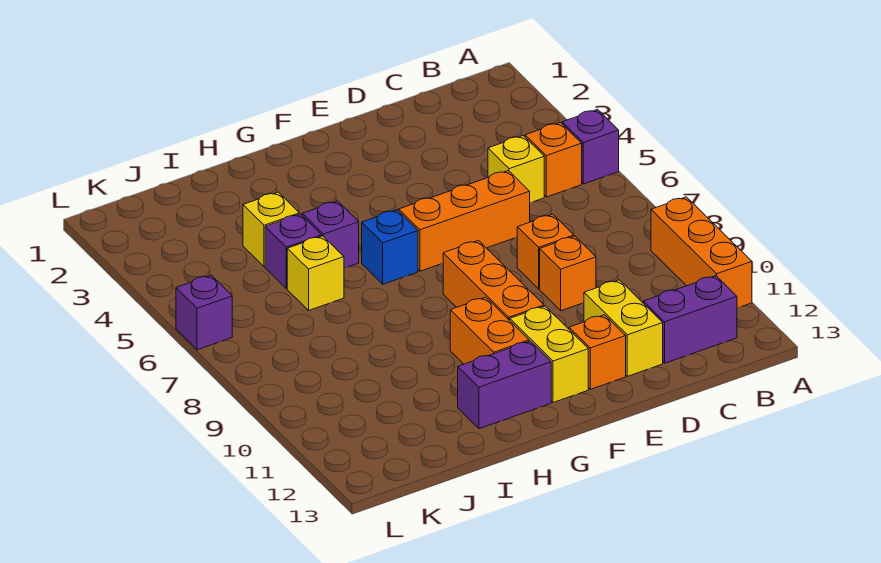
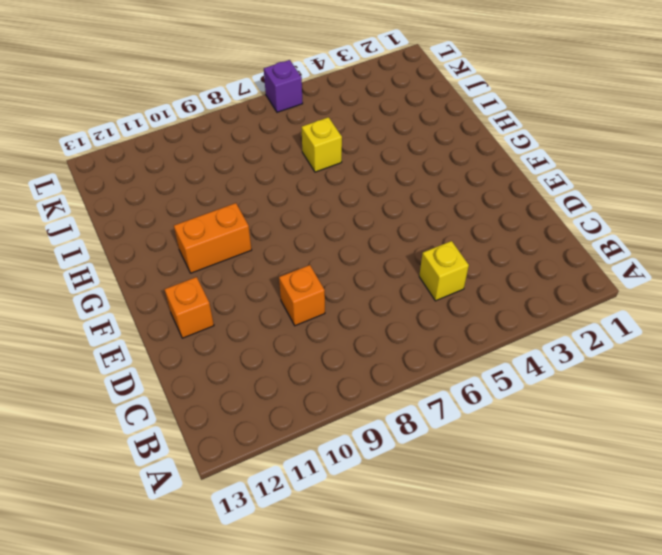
none -> purple 1x1 brick [562,109,619,184]
none -> orange 1x3 brick [651,197,752,308]
none -> orange 1x1 brick [525,123,582,197]

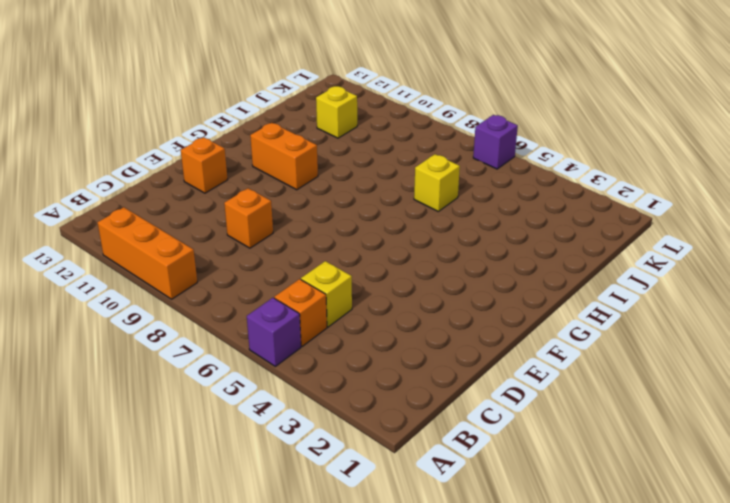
yellow 1x1 brick [316,86,357,138] -> yellow 1x1 brick moved to [243,192,299,267]
none -> purple 1x2 brick [643,276,737,363]
none -> orange 1x3 brick [399,171,530,271]
none -> orange 1x1 brick [517,214,574,289]

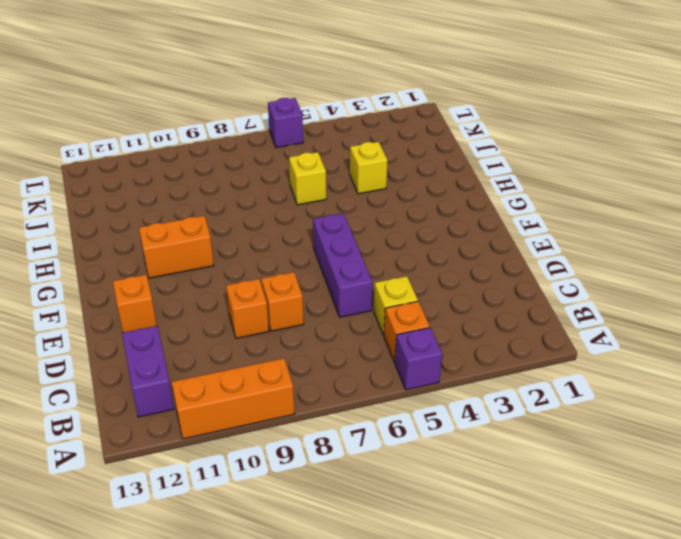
purple 1x3 brick [313,213,372,317] -> orange 1x3 brick [399,171,530,271]
none -> yellow 1x2 brick [584,280,663,376]
none -> orange 1x3 brick [443,240,544,321]
none -> yellow 1x2 brick [510,306,588,403]

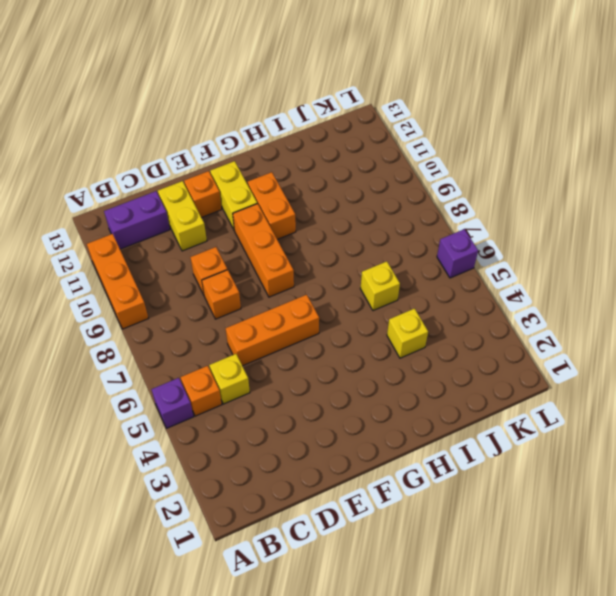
none -> blue 1x1 brick [362,210,418,284]
none -> purple 1x2 brick [458,341,551,429]
none -> purple 1x1 brick [302,201,359,268]

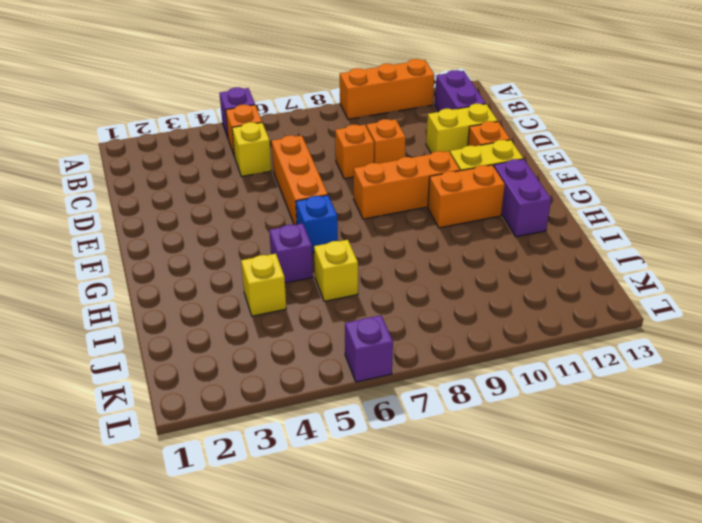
none -> purple 1x1 brick [265,214,322,289]

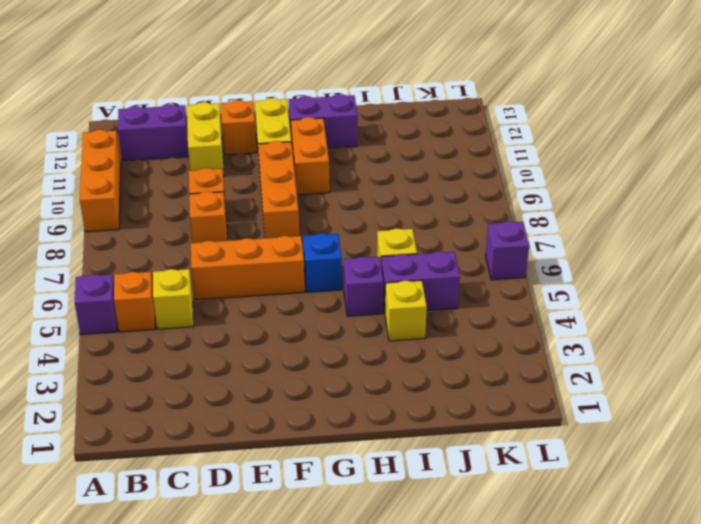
purple 1x2 brick [381,252,460,311] -> purple 1x1 brick [265,214,322,289]

